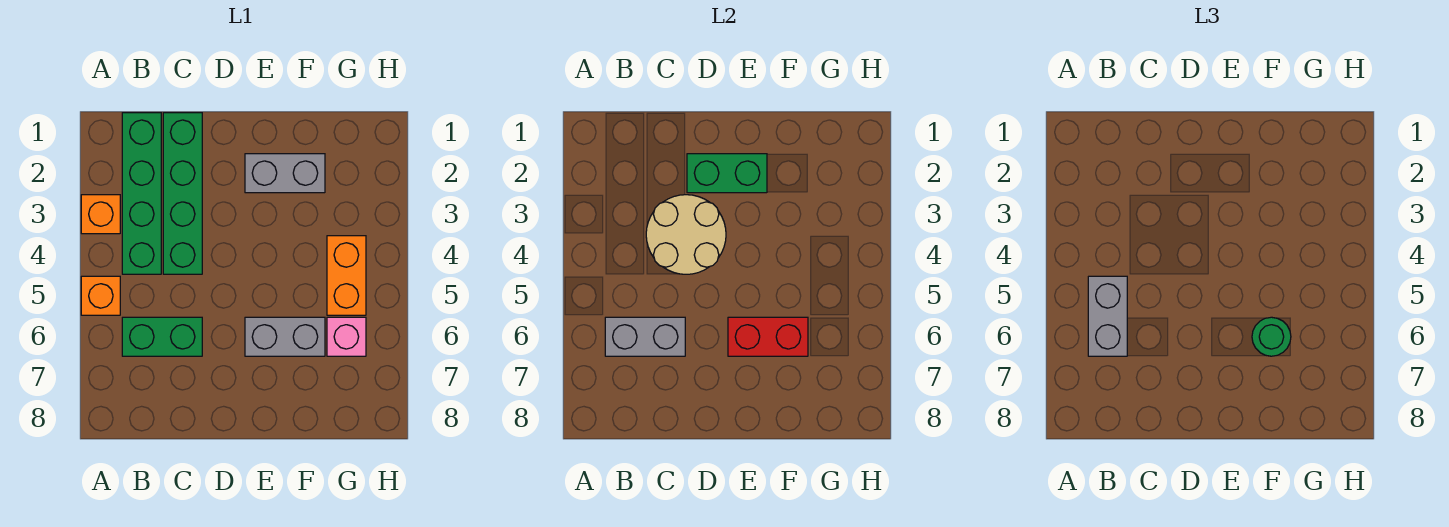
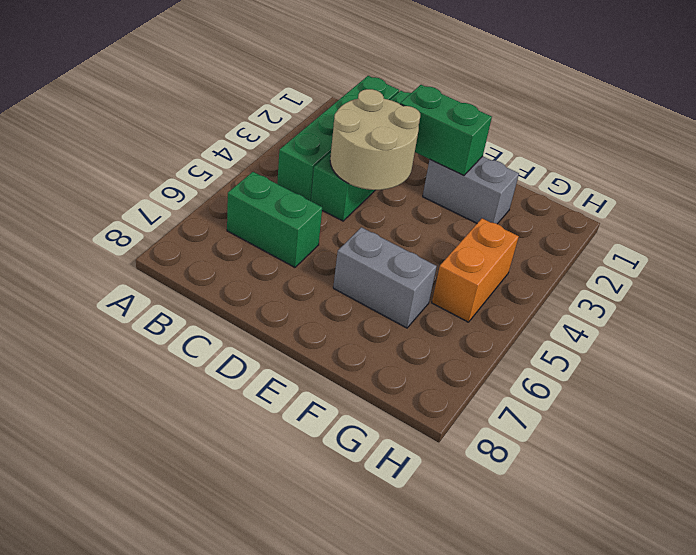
none -> orange 1x1 brick [81,195,120,234]
none -> orange 1x1 brick [81,276,120,315]
none -> pink 1x1 brick [327,317,366,356]

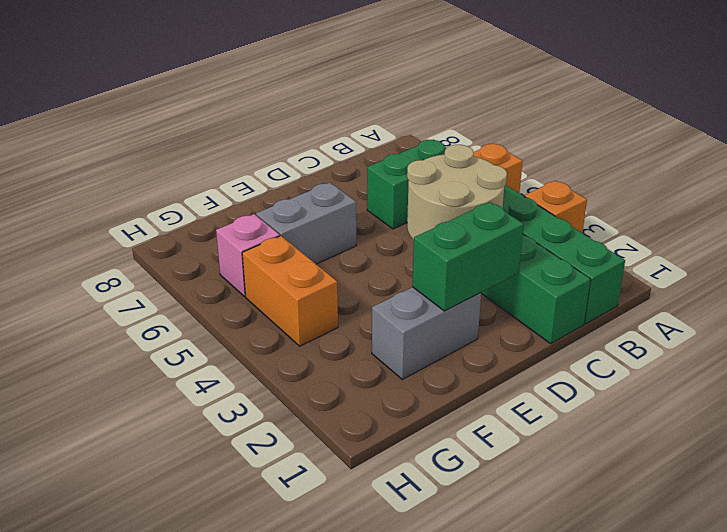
none -> grey 1x2 brick [605,317,685,356]
none -> red 1x2 brick [728,317,808,356]
none -> grey 1x2 brick [1088,276,1127,356]

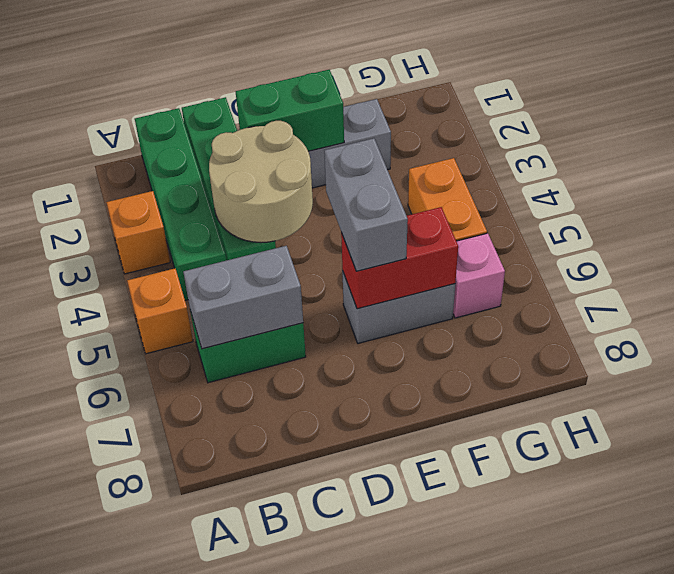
grey 1x2 brick [324,138,408,271] -> grey 1x2 brick moved to [1088,276,1127,356]
none -> green 1x1 round brick [1252,317,1291,356]

